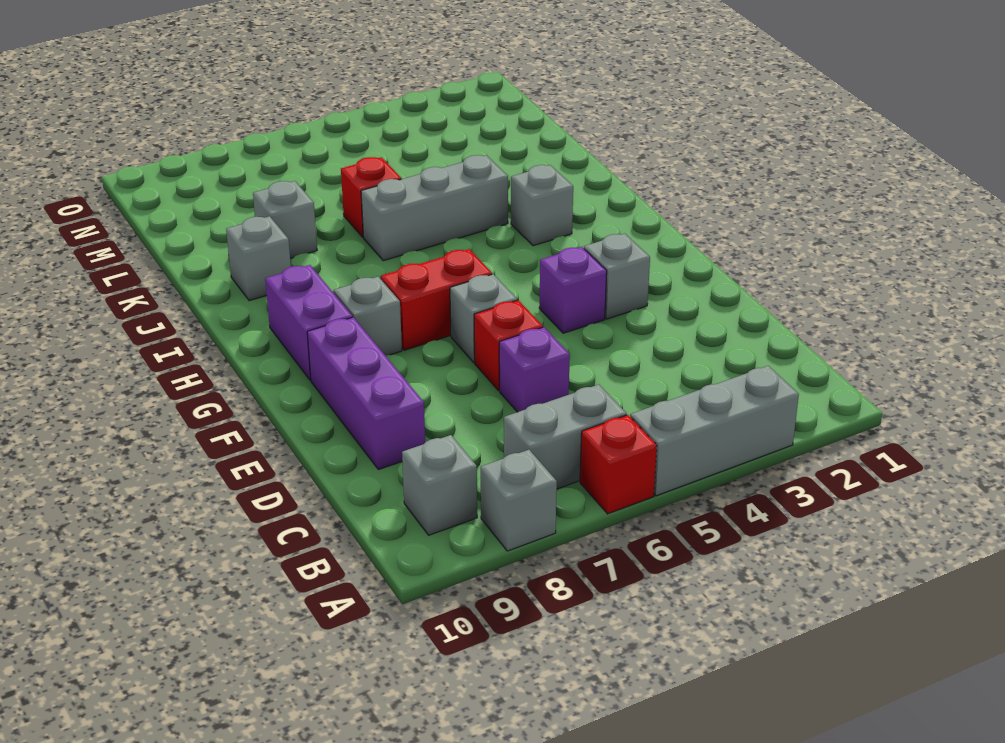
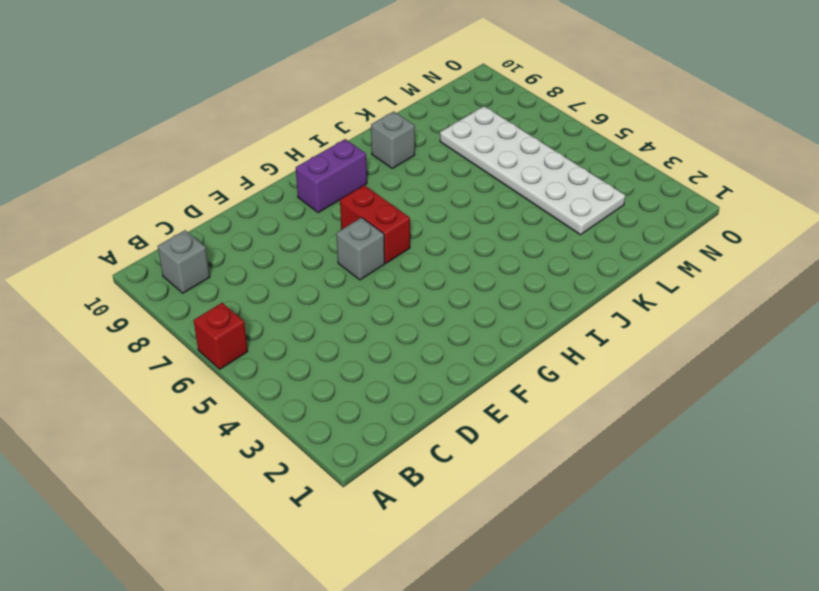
white 2x6 plate [440,106,625,235] -> none
none -> grey 1x3 brick [630,366,799,496]
none -> grey 1x1 brick [481,450,557,551]
none -> grey 1x2 brick [504,385,627,489]

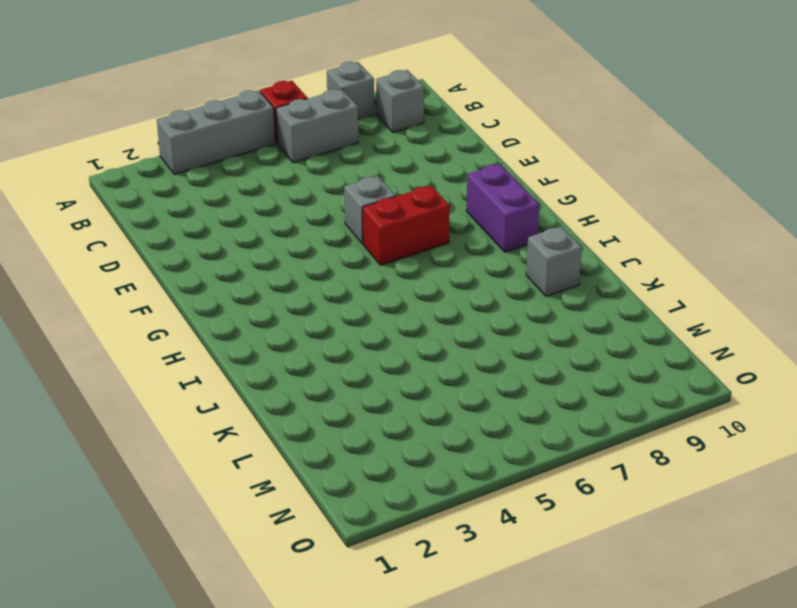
none -> purple 1x1 brick [499,327,570,412]
none -> purple 1x3 brick [307,317,425,470]
none -> red 1x1 brick [474,300,543,391]

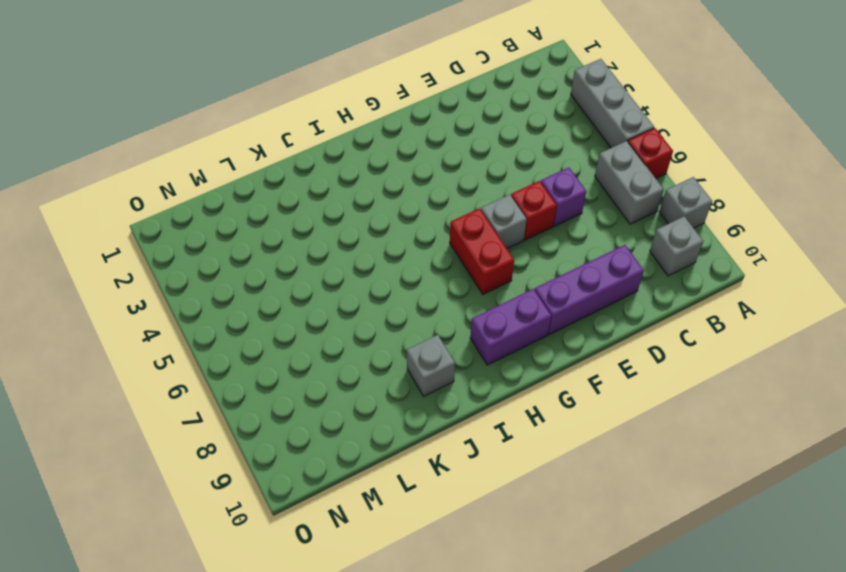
none -> grey 1x1 brick [584,234,650,319]
none -> purple 1x1 brick [539,247,607,333]
none -> grey 1x1 brick [334,277,402,356]

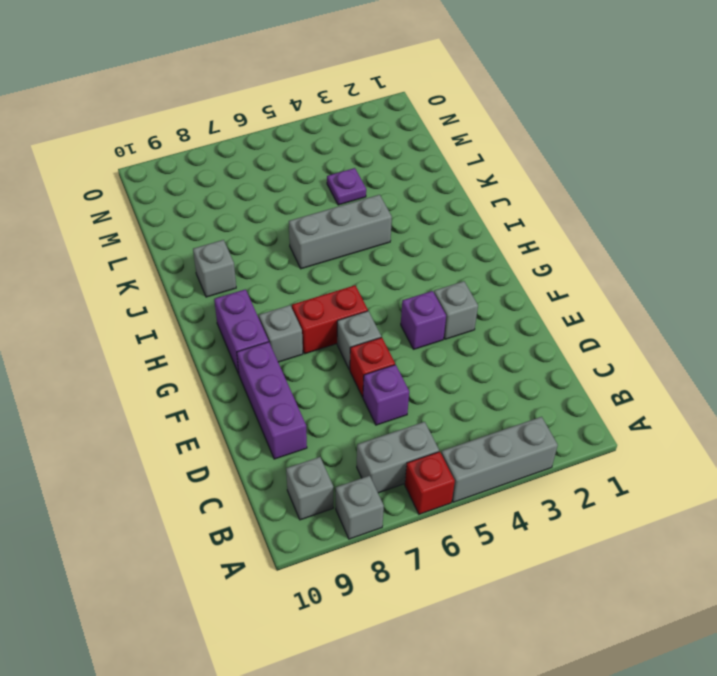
purple 1x1 plate [327,168,366,205] -> none
none -> grey 1x1 brick [511,165,573,246]
none -> red 1x1 brick [341,157,401,237]
none -> grey 1x1 brick [253,181,317,259]

